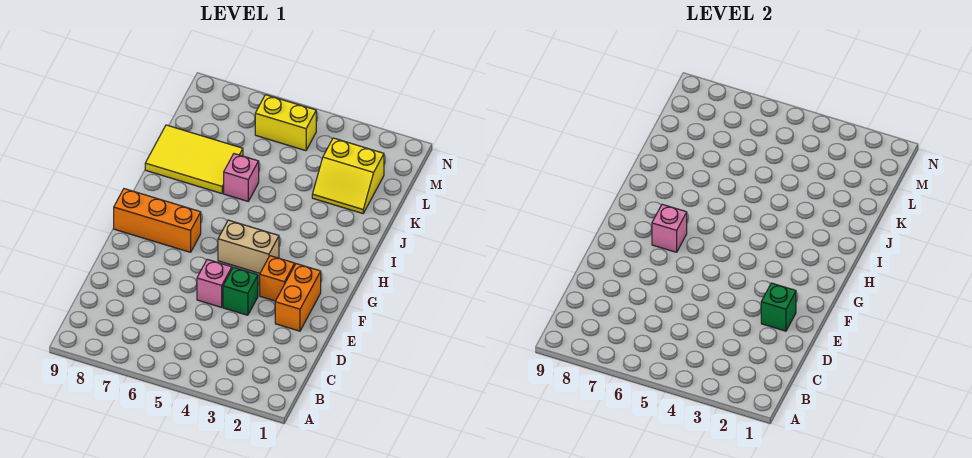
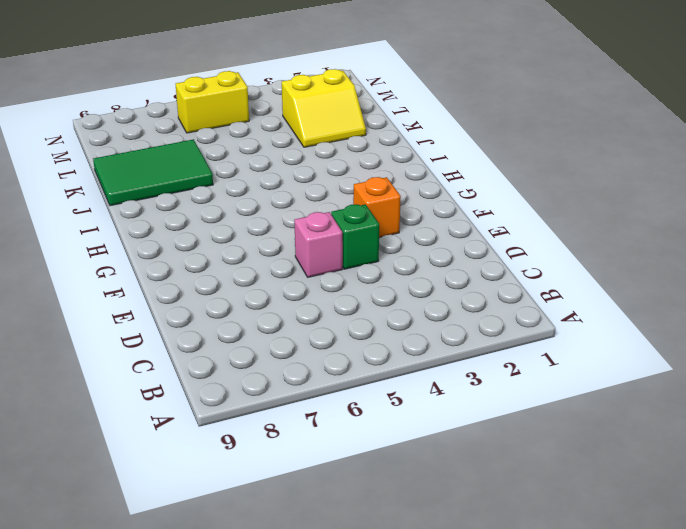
green 2x3 tile [93,139,213,206] -> yellow 2x3 tile [145,125,243,193]
none -> orange 1x2 brick [275,264,321,331]
none -> tan 1x2 brick [218,220,279,273]
none -> orange 1x3 brick [114,189,201,252]

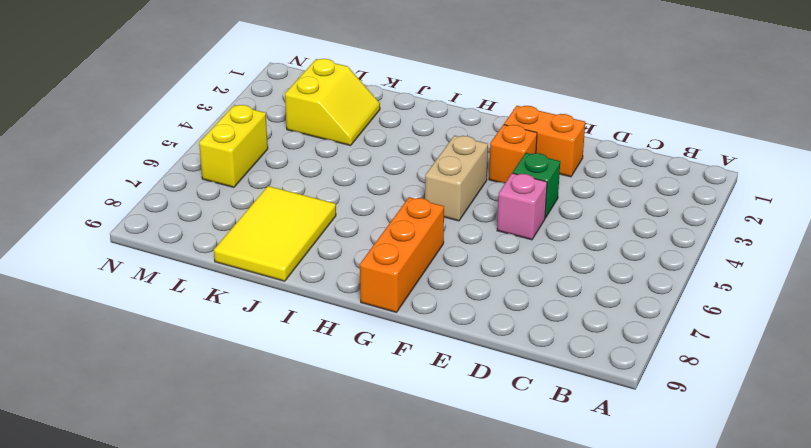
none -> pink 1x1 brick [224,154,259,201]
none -> green 1x1 brick [761,283,796,331]
none -> pink 1x1 brick [652,204,687,252]

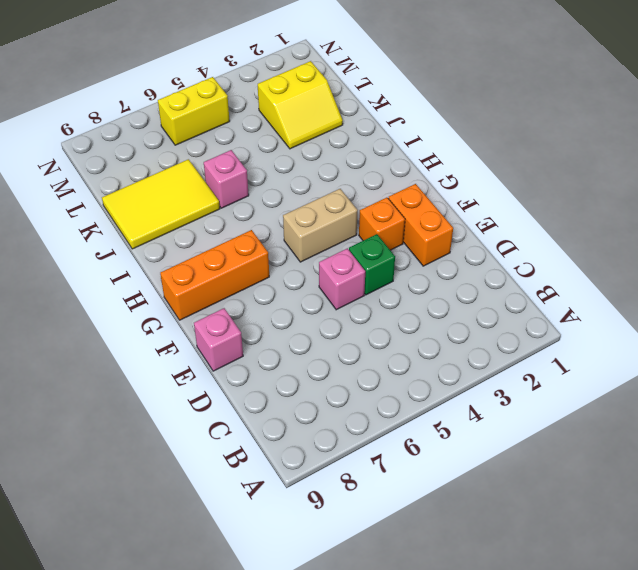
pink 1x1 brick [194,308,243,371] -> pink 1x1 brick moved to [652,204,687,252]
none -> green 1x1 brick [761,283,796,331]

